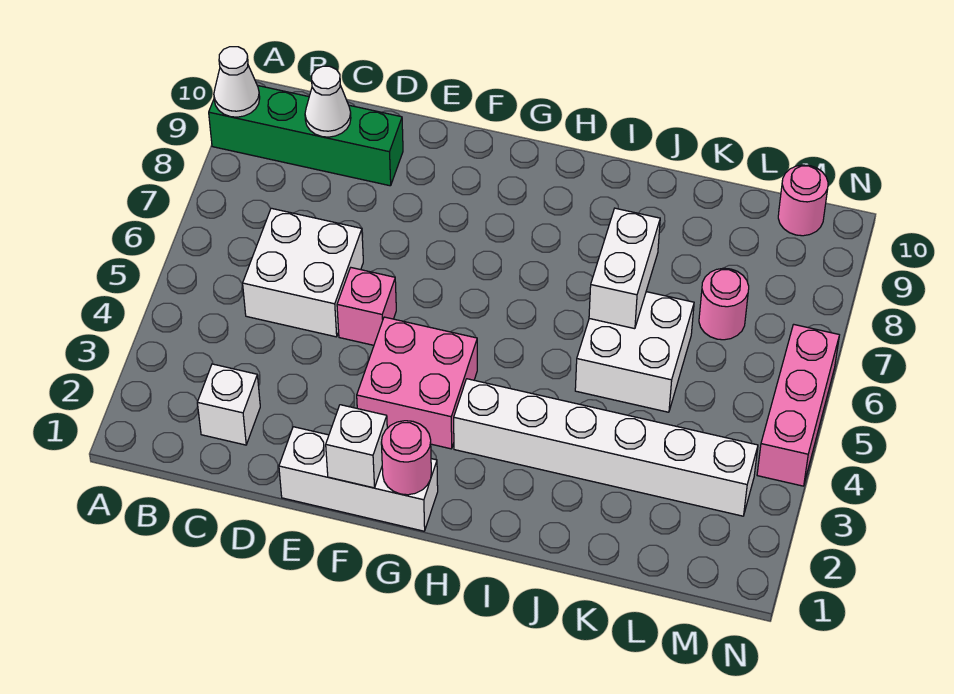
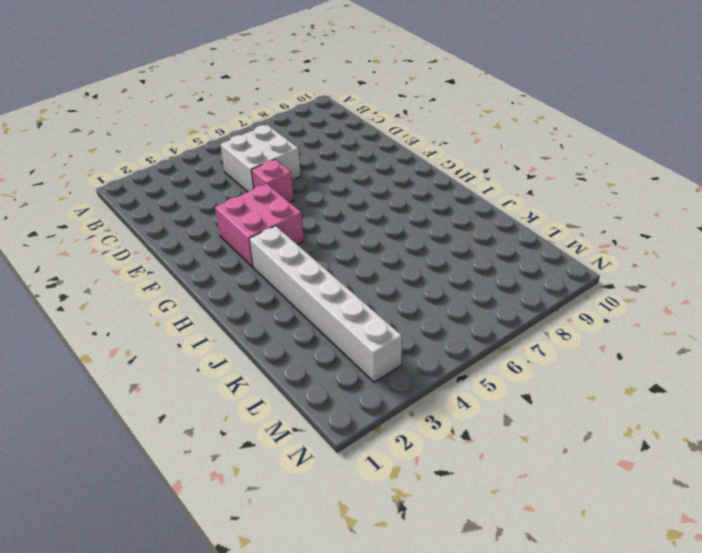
none -> green 1x4 brick [209,86,403,186]
none -> white 1x1 brick [197,364,260,445]
none -> white 1x3 brick [279,427,438,531]

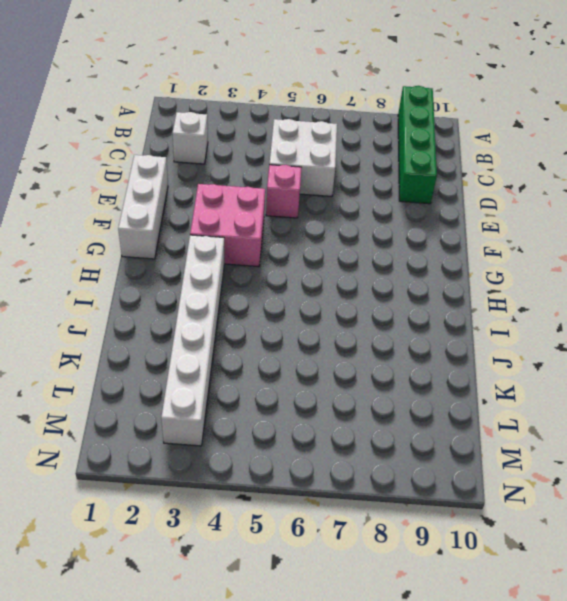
none -> white 2x2 brick [575,292,694,412]
none -> pink 1x1 round brick [699,268,749,340]
none -> pink 1x1 round brick [778,165,828,236]

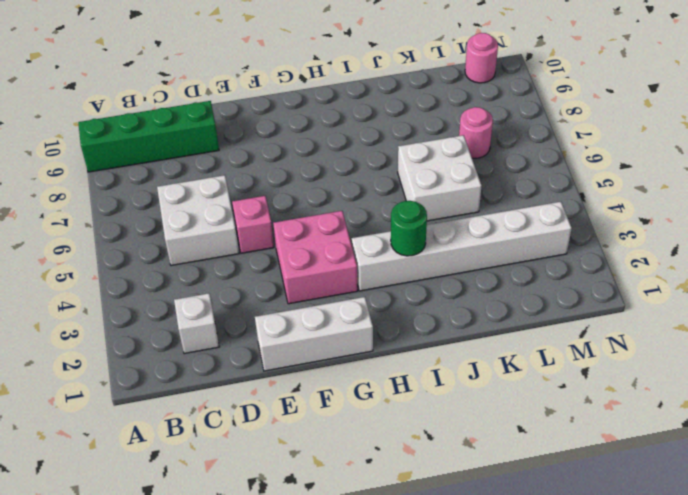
green 1x1 round brick [391,201,427,256] -> none
none -> pink 1x3 brick [757,324,839,486]
none -> white 1x1 cone [214,47,260,117]
none -> white 1x1 cone [305,66,351,137]

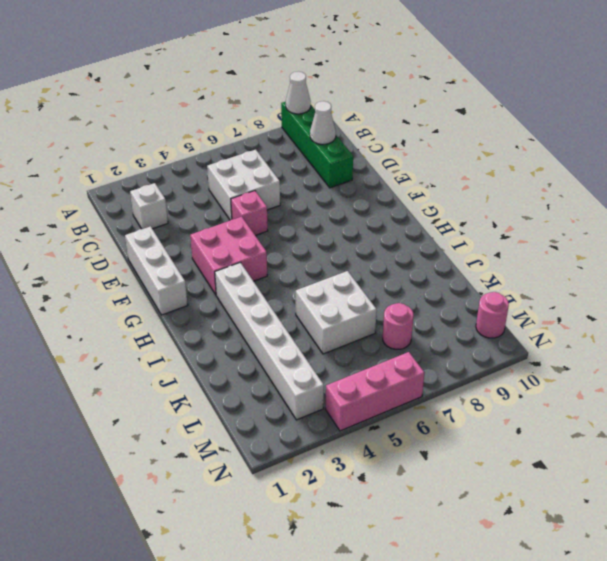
none -> white 1x1 brick [326,405,387,488]
none -> pink 1x1 round brick [381,421,431,495]
none -> white 1x2 brick [589,208,660,329]

